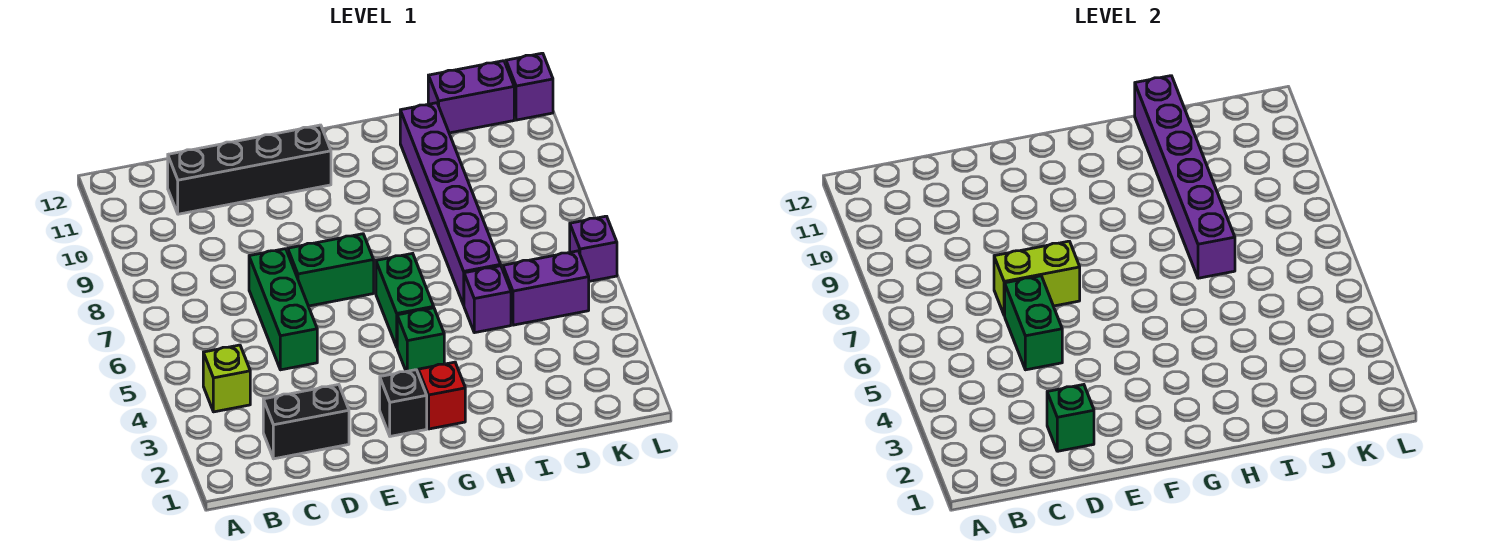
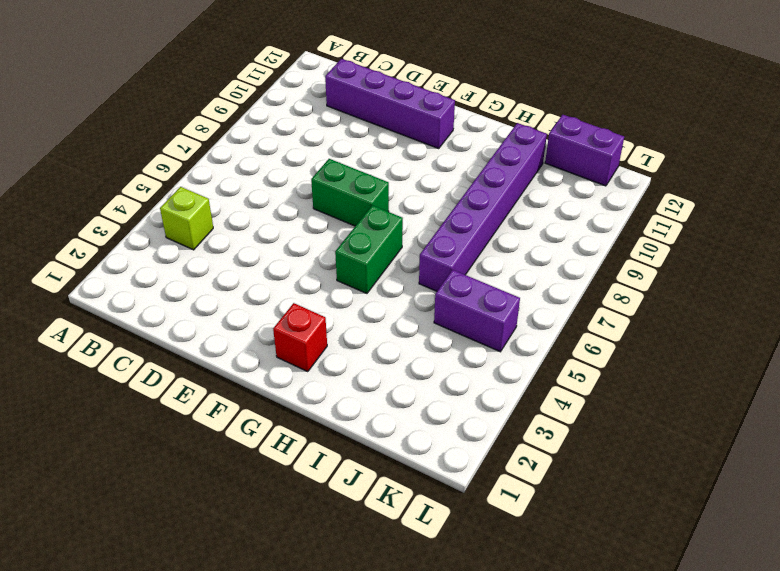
purple 1x4 brick [325,59,455,148] -> black 1x4 brick [168,125,331,214]
none -> black 1x2 brick [263,385,349,459]
none -> green 1x3 brick [249,249,317,370]
none -> black 1x1 brick [380,370,427,436]

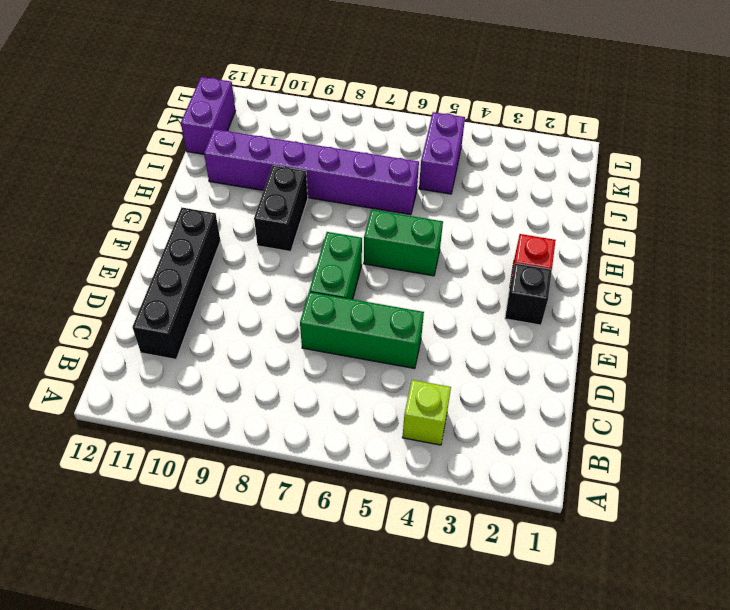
black 1x2 brick [254,165,308,251] -> black 1x2 brick moved to [263,385,349,459]
none -> green 1x1 brick [397,308,444,372]
none -> purple 1x1 brick [464,266,511,333]
none -> purple 1x1 brick [570,216,617,281]

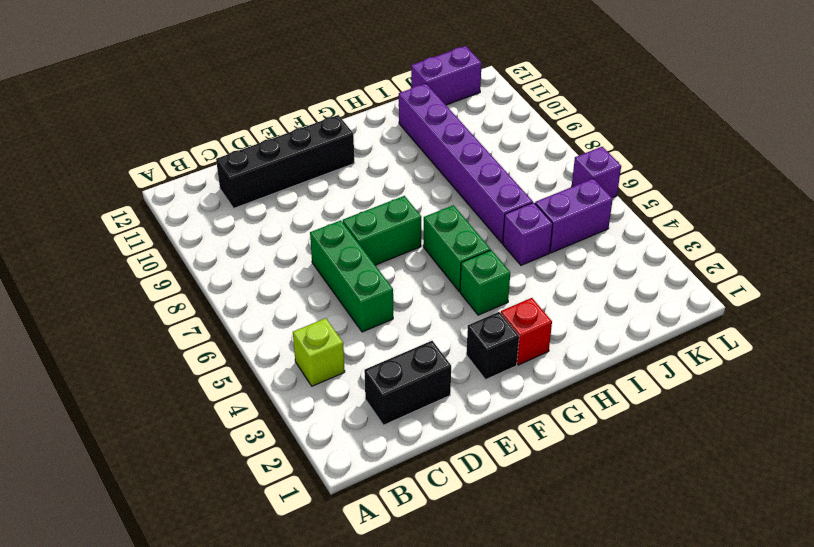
none -> purple 1x1 brick [506,53,553,120]
none -> green 1x1 brick [1047,385,1094,451]
none -> green 1x2 brick [1005,276,1062,370]

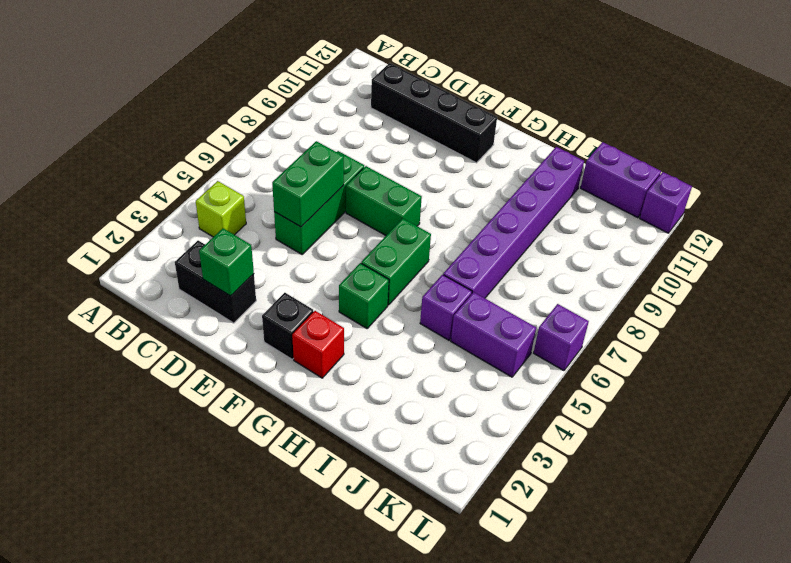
none -> lime 1x2 brick [994,241,1080,316]
none -> purple 1x6 brick [1135,76,1235,278]

